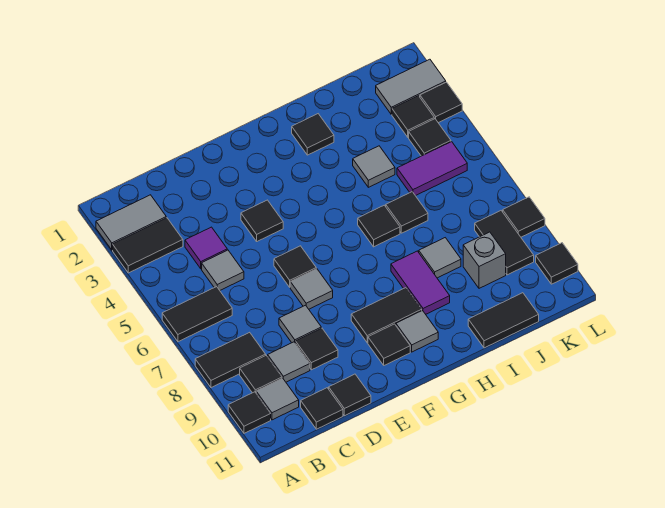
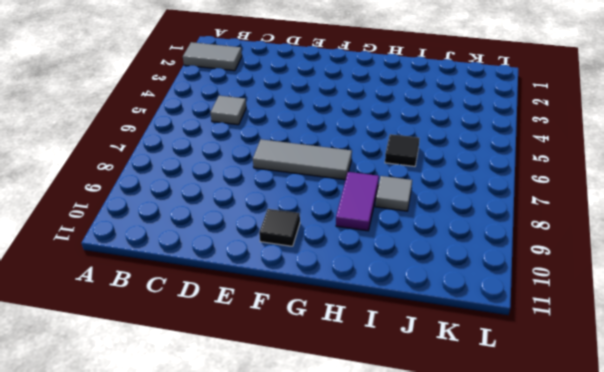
grey 1x3 tile [253,139,352,180] -> grey 1x1 tile [290,269,333,309]
none -> black 1x2 tile [113,218,183,273]
none -> black 1x2 tile [162,287,232,342]
none -> black 1x2 tile [195,332,266,388]
none -> black 1x1 tile [228,392,271,433]

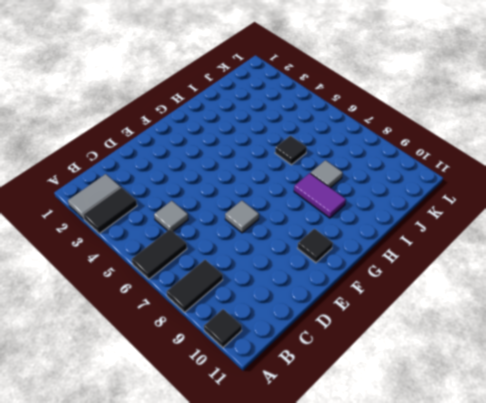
none -> black 1x1 tile [240,356,282,393]
none -> grey 1x1 tile [256,378,299,420]
none -> purple 1x1 tile [185,227,227,269]
none -> grey 1x1 tile [268,342,310,382]

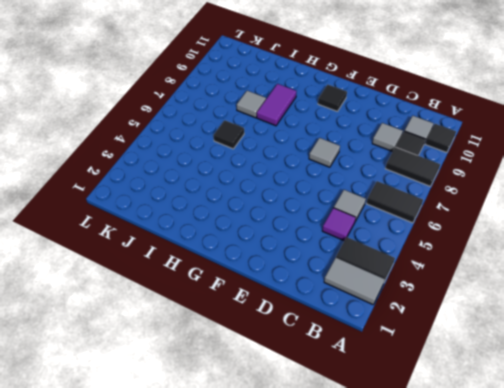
none -> black 1x1 tile [301,388,343,429]
none -> grey 1x1 tile [279,305,321,343]
none -> black 1x1 tile [296,328,338,370]
none -> black 1x1 tile [329,374,371,416]

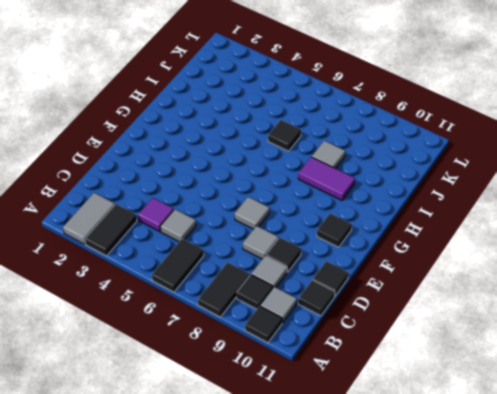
none -> black 1x1 tile [241,200,283,241]
none -> black 1x1 tile [274,246,316,287]
none -> black 1x2 tile [351,288,422,343]
none -> grey 1x1 tile [396,311,438,352]

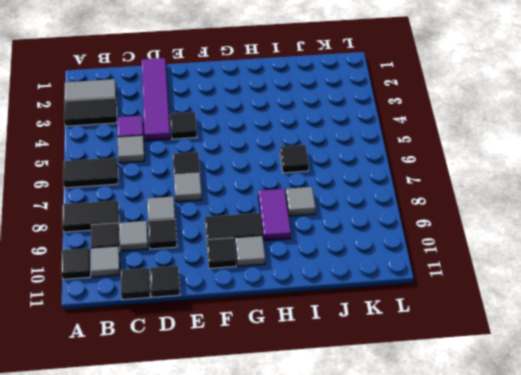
purple 1x4 tile [141,58,170,141] -> none
none -> black 1x1 tile [292,114,334,155]
none -> black 1x1 tile [358,205,400,247]
none -> grey 1x1 tile [353,146,395,187]
none -> black 1x2 tile [468,293,539,348]

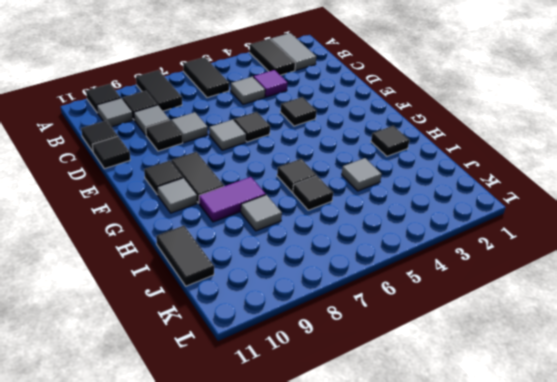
none -> purple 1x2 tile [397,142,467,196]
none -> grey 1x1 brick [463,232,506,288]
none -> grey 1x2 tile [376,59,446,114]
none -> black 1x1 tile [392,96,434,137]

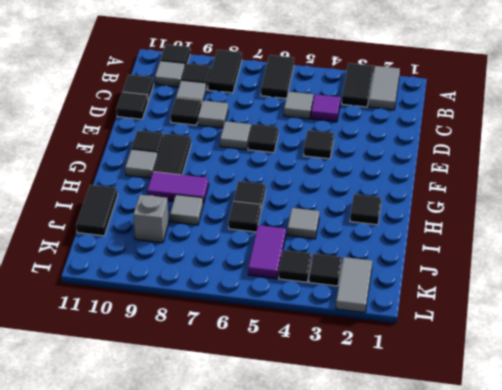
none -> black 1x2 tile [475,211,534,275]
none -> black 1x1 tile [420,82,462,123]
none -> black 1x1 tile [503,197,545,237]
none -> black 1x1 tile [536,243,578,284]

